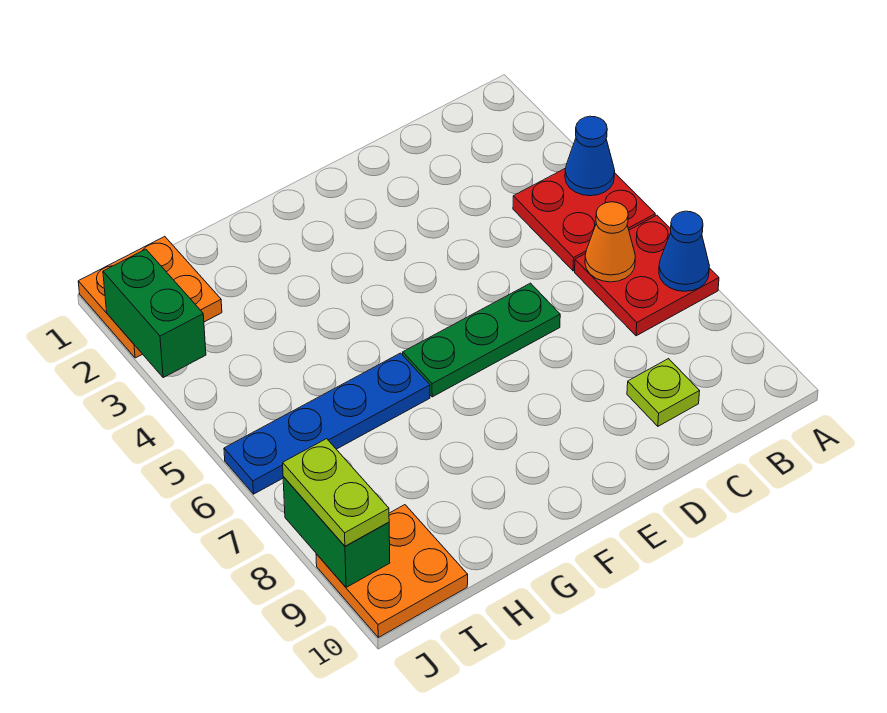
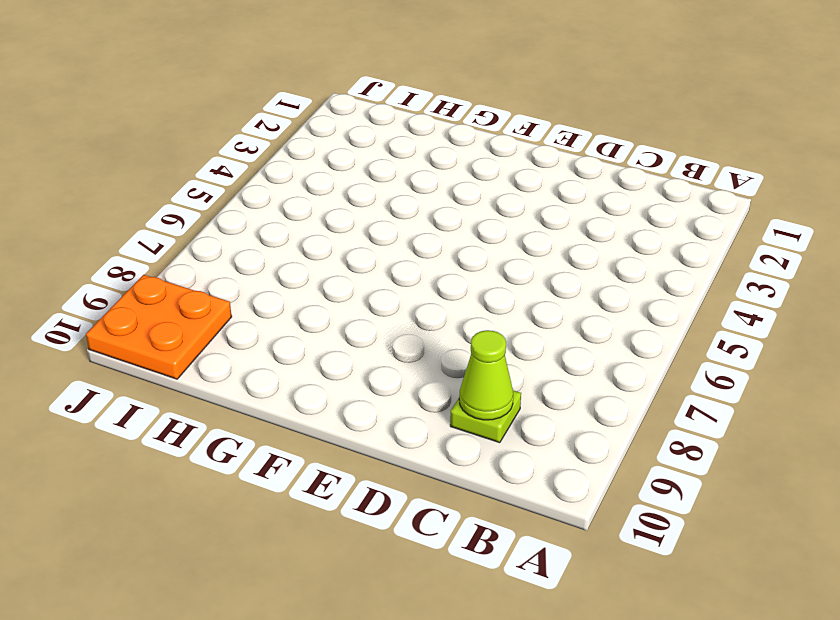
lime 1x1 cone [459,330,513,420] -> none
none -> red 2x2 plate [513,168,655,271]
none -> red 2x2 plate [575,215,719,336]
none -> green 1x3 plate [403,283,560,397]

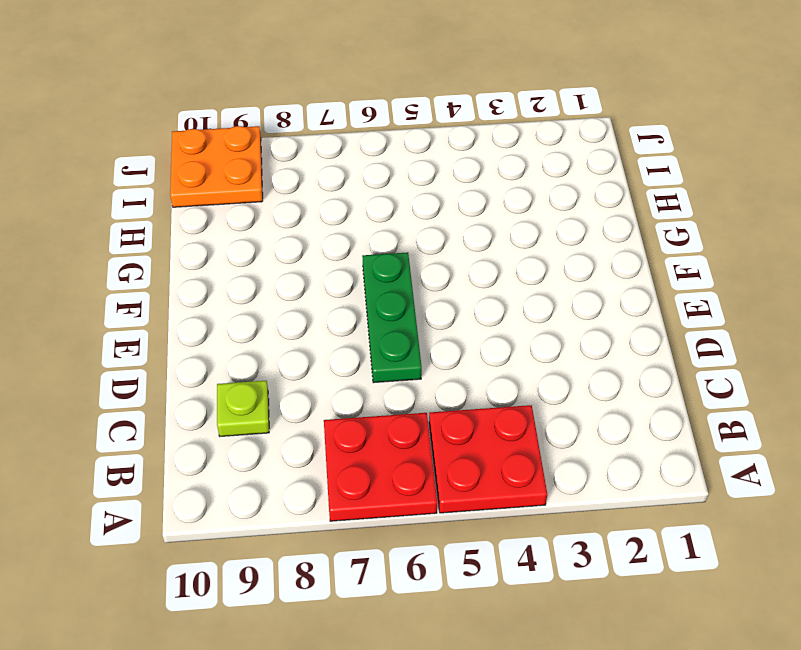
none -> blue 1x4 plate [224,353,430,494]
none -> orange 2x2 plate [78,237,222,358]
none -> blue 1x1 cone [565,116,615,196]

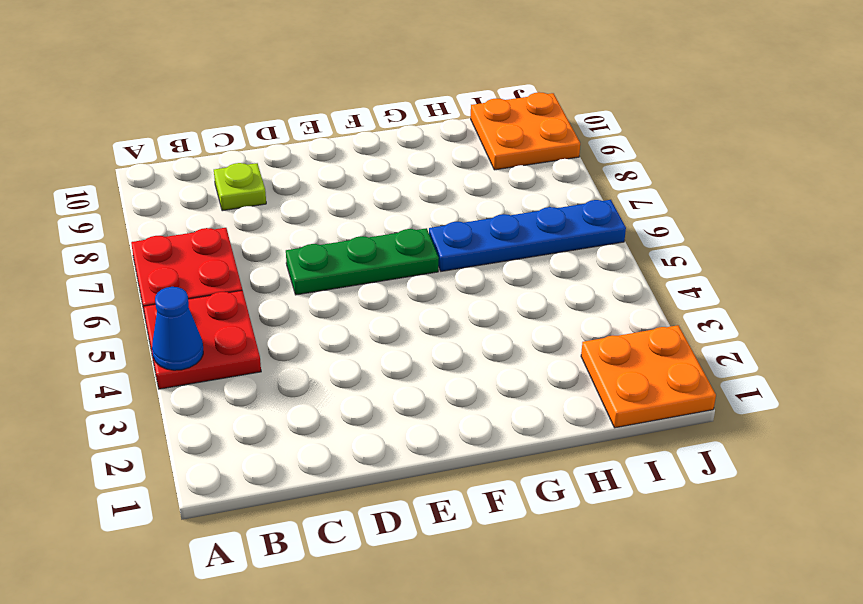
none -> blue 1x1 cone [659,211,709,291]
none -> orange 1x1 cone [585,202,635,282]
none -> green 1x2 brick [103,249,206,378]

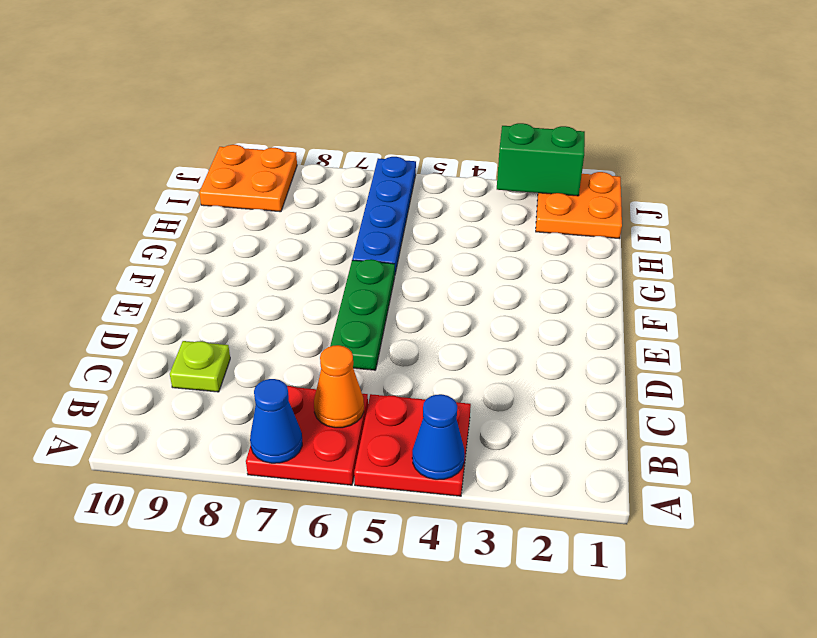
none -> green 1x2 brick [283,476,390,587]
none -> lime 1x2 plate [283,439,389,546]

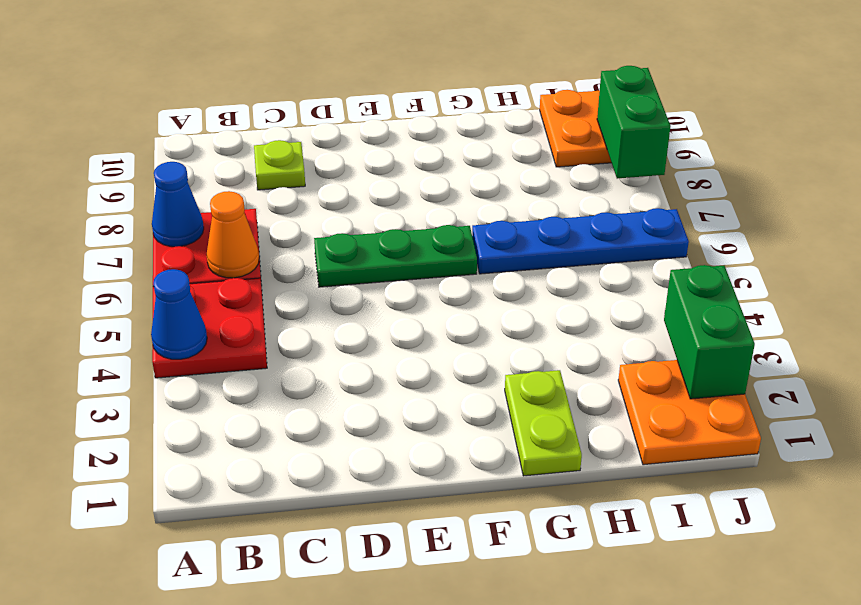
lime 1x2 plate [505,370,582,476] -> lime 1x2 plate moved to [283,439,389,546]

